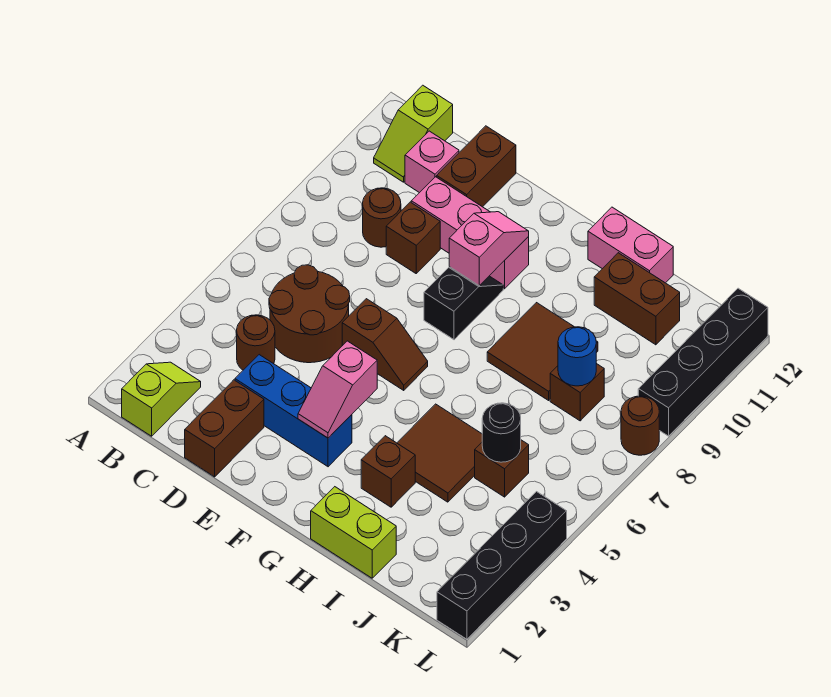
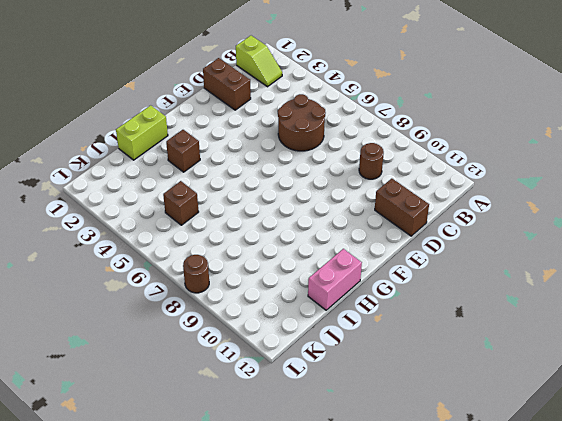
none -> lime 1x2 slope [374,85,453,182]
none -> brown 1x1 round brick [237,315,275,370]
none -> pink 1x1 brick [405,131,459,193]

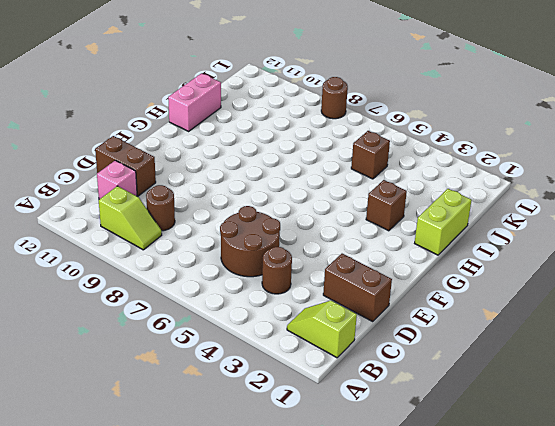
lime 1x2 slope [99,186,162,250] -> lime 1x2 slope moved to [374,85,453,182]
none -> blue 1x3 brick [235,355,352,467]
none -> brown 1x1 brick [386,202,440,273]
none -> pink 1x3 brick [411,177,529,289]

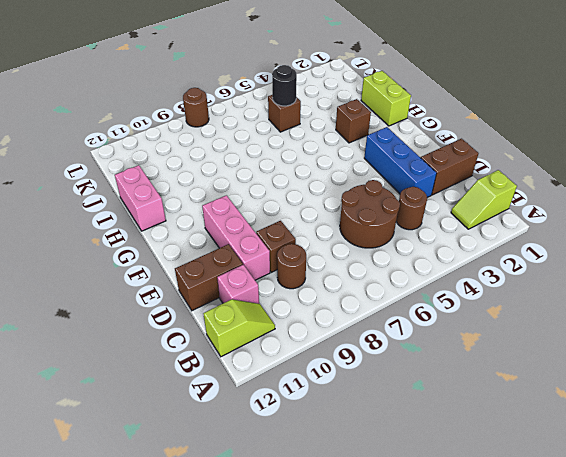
none -> brown 1x2 slope [342,299,428,390]
none -> black 1x2 slope [424,267,503,340]
none -> brown 2x2 tile [397,404,482,502]

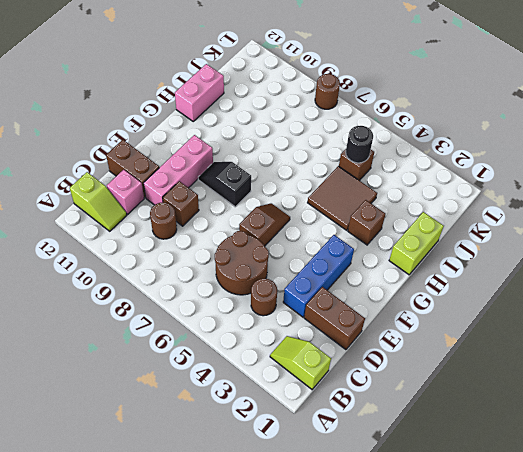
none -> brown 2x2 tile [487,303,598,400]
none -> brown 1x2 brick [594,253,680,345]
none -> brown 1x1 brick [550,364,604,421]

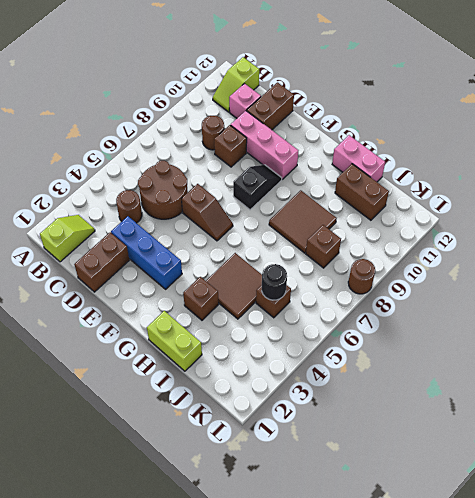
none -> black 1x4 brick [437,492,567,639]
none -> black 1x4 brick [638,288,768,436]
none -> pink 1x2 slope [298,341,377,438]

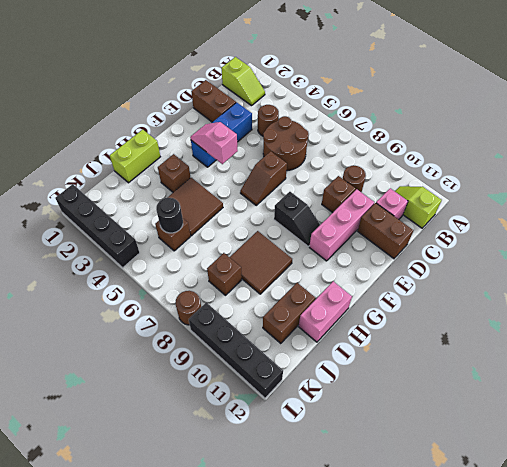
none -> pink 1x2 slope [449,212,529,285]
none -> blue 1x1 round brick [558,327,596,386]

